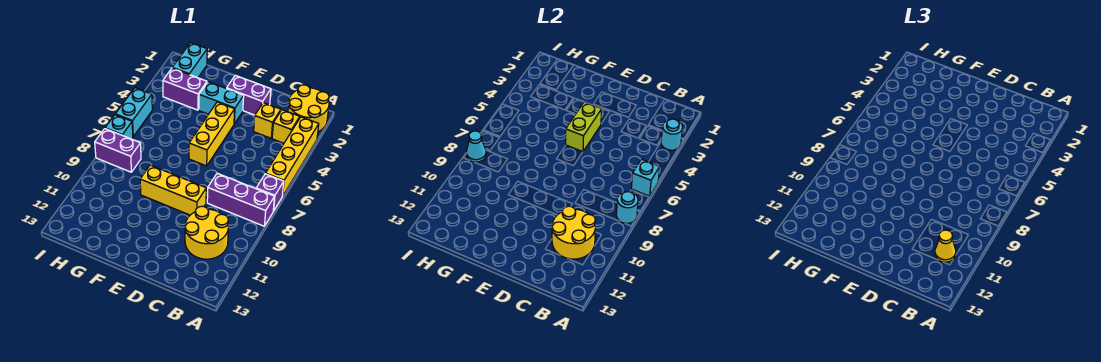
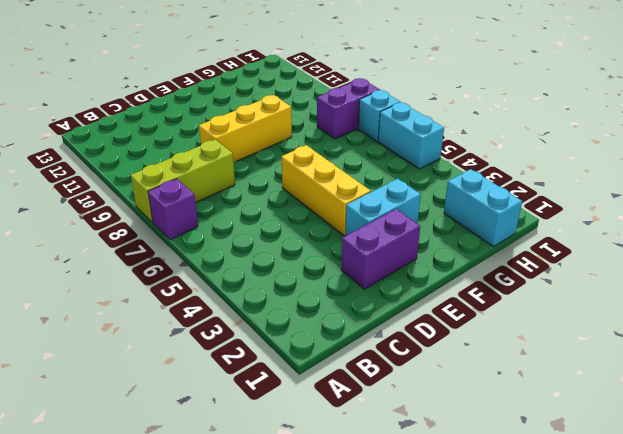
lime 1x3 brick [131,140,235,222] -> purple 1x3 brick [207,173,275,226]
none -> yellow 2x2 round brick [288,85,329,132]
none -> yellow 1x4 brick [266,117,319,196]
none -> yellow 1x1 brick [272,110,300,143]

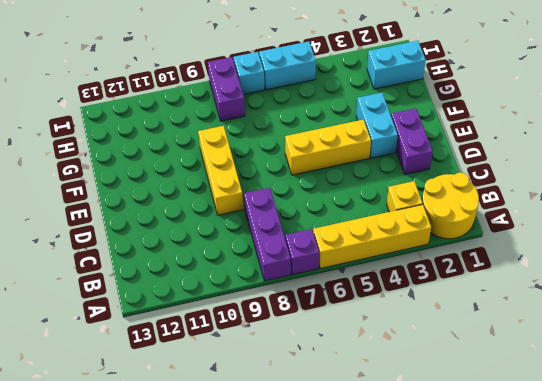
none -> yellow 2x2 round brick [185,206,228,259]
none -> yellow 1x1 brick [254,103,281,138]
none -> purple 1x2 brick [163,68,207,110]

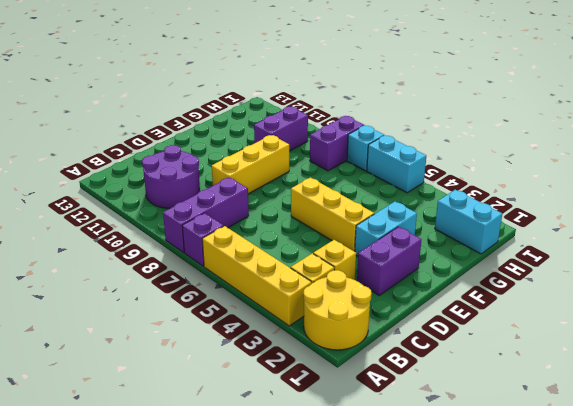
purple 2x2 round brick [142,145,200,208] -> yellow 2x2 round brick [185,206,228,259]
purple 1x2 brick [254,107,308,151] -> purple 1x2 brick moved to [163,68,207,110]
none -> cyan 1x1 round brick [661,119,683,150]
none -> cyan 1x1 brick [631,159,660,196]
none -> cyan 1x1 round brick [616,192,638,224]

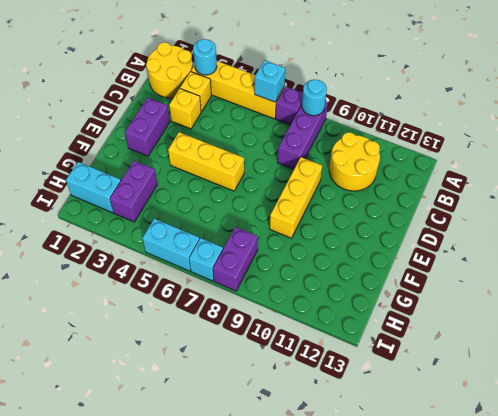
none -> cyan 1x2 brick [199,82,244,124]
none -> yellow 2x2 round brick [552,206,595,259]
none -> lime 1x2 brick [565,102,602,152]

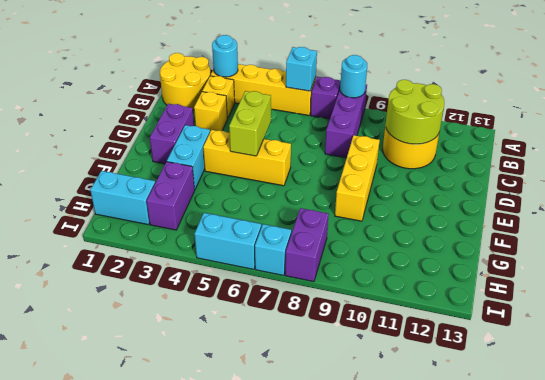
lime 2x2 round brick [386,80,444,144] -> yellow 2x2 round brick [552,206,595,259]
lime 1x2 brick [229,91,271,156] -> lime 1x2 brick turned to [565,102,602,152]
none -> cyan 1x1 cone [466,131,486,162]
none -> yellow 1x1 cone [935,230,956,262]

